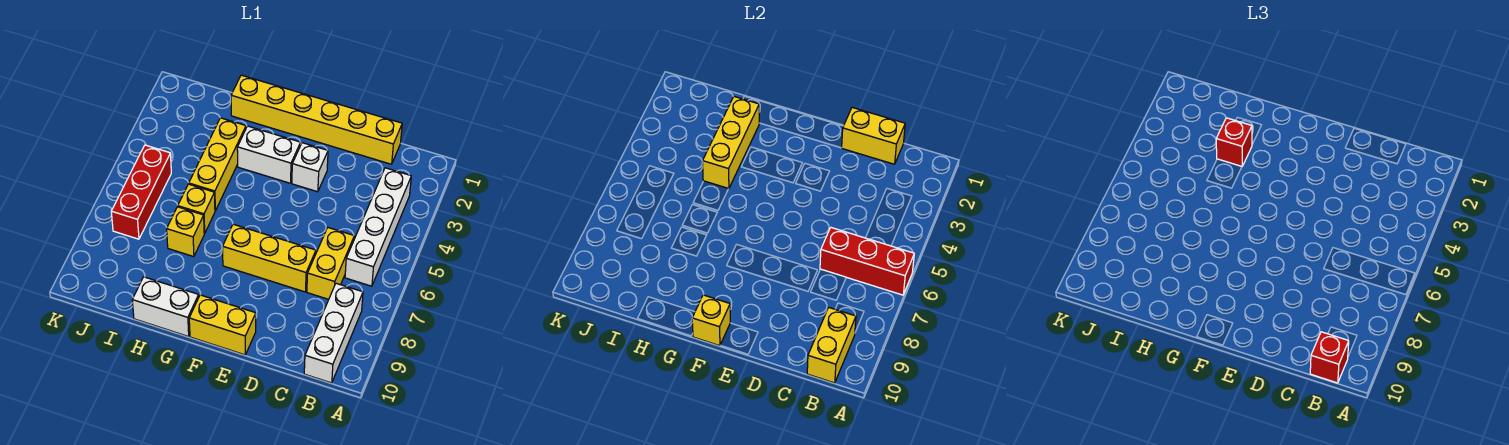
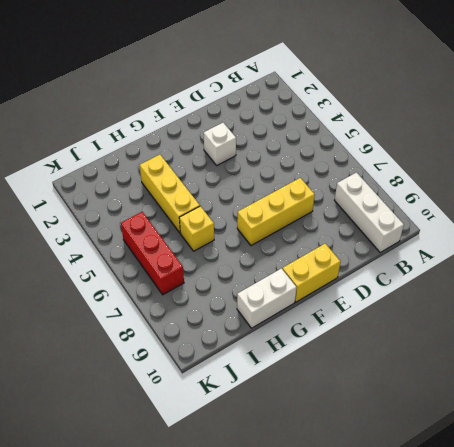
none -> white 1x4 brick [345,168,411,286]
none -> yellow 1x6 brick [231,75,402,164]
none -> yellow 1x2 brick [307,228,354,299]

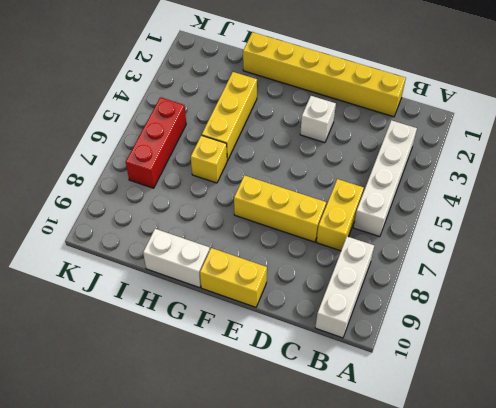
none -> white 1x2 brick [237,126,301,183]
none -> yellow 1x1 brick [167,207,205,257]
none -> red 1x3 brick [820,228,914,295]

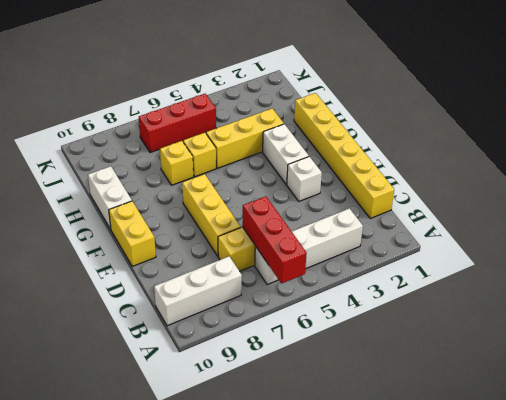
none -> yellow 1x2 brick [807,308,856,383]
none -> yellow 1x2 brick [842,108,905,164]
none -> yellow 1x1 brick [692,295,730,346]

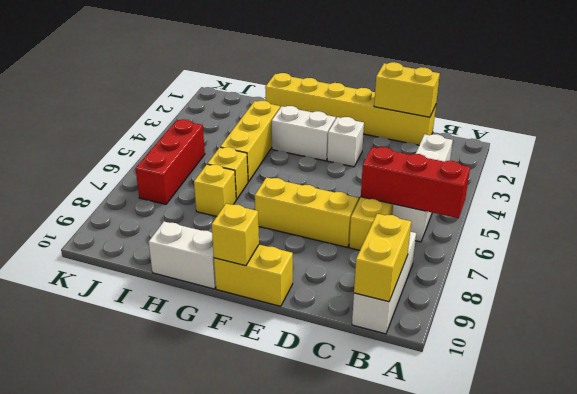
none -> yellow 1x3 brick [703,97,759,189]
none -> red 1x1 brick [1310,332,1349,383]
none -> red 1x1 brick [1216,118,1252,166]

